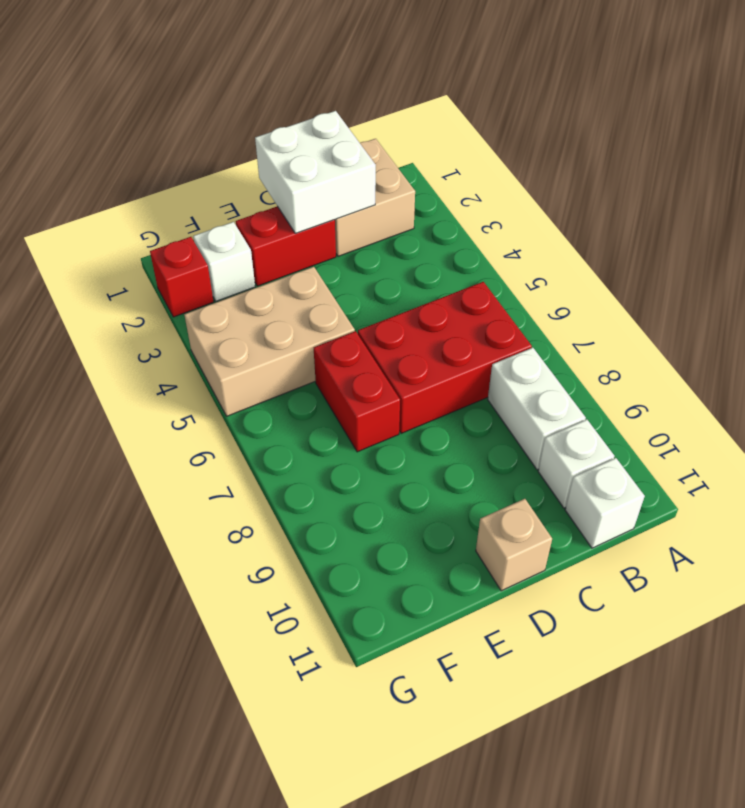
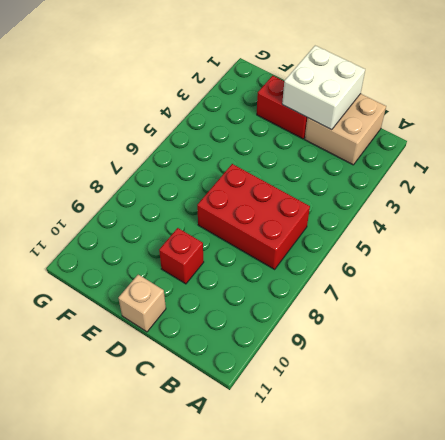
red 1x1 brick [159,228,204,284] -> red 1x1 brick moved to [150,237,214,317]
none -> white 1x2 brick [488,348,586,470]
none -> white 1x1 brick [538,420,614,508]
none -> white 1x1 brick [565,458,645,548]

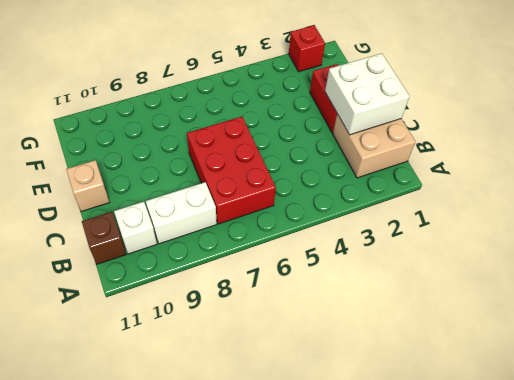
brown 1x1 brick [82,212,126,264] -> white 1x1 brick [565,458,645,548]
none -> tan 2x3 brick [184,267,355,416]
none -> red 1x2 brick [314,331,400,452]
none -> white 1x1 brick [193,222,255,301]

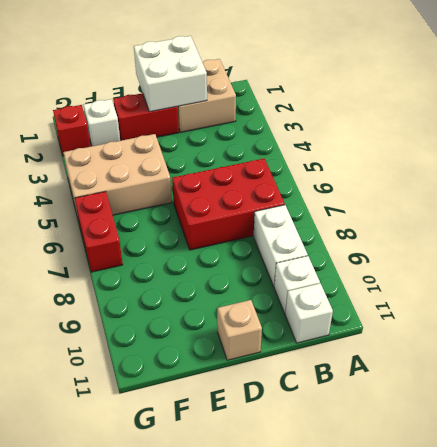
red 1x2 brick [75,191,123,272] -> red 1x2 brick moved to [314,331,400,452]

